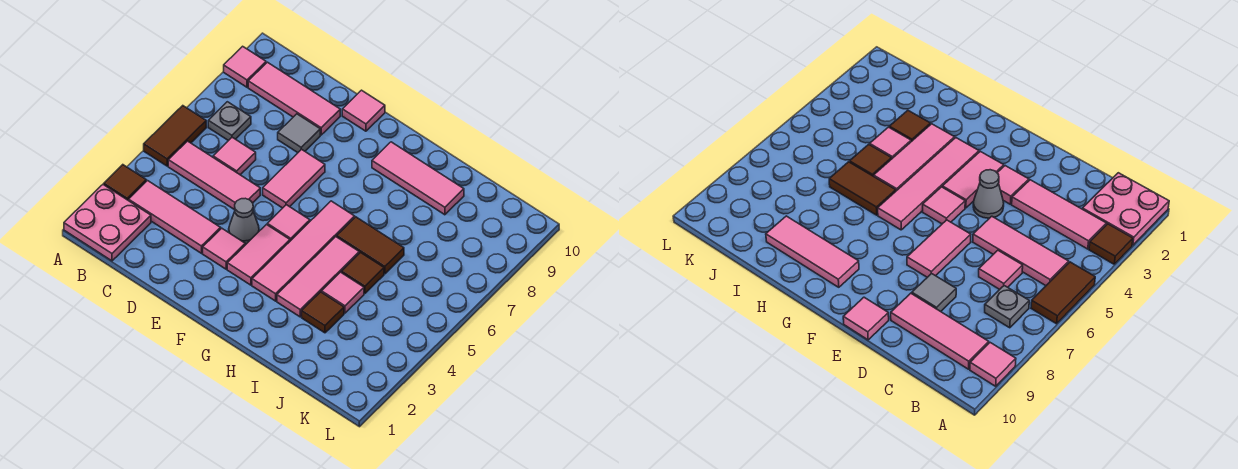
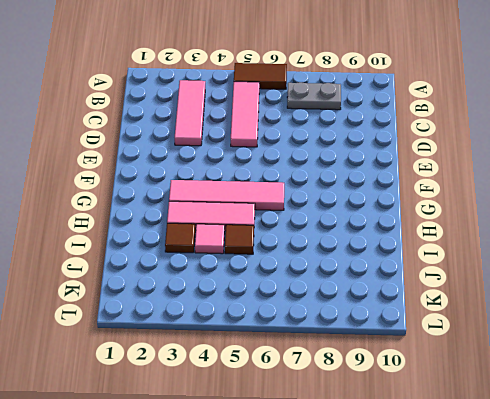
grey 1x2 plate [287,82,341,110] -> grey 1x1 plate [208,102,251,141]
none -> pink 2x2 plate [64,184,151,261]
none -> brown 1x1 tile [104,165,146,201]
none -> pink 1x1 tile [224,46,266,87]

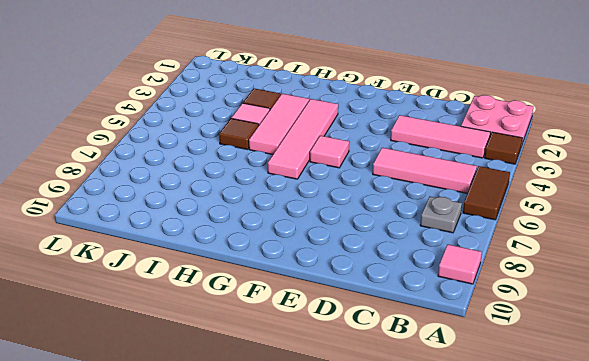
none -> pink 1x3 tile [248,62,340,135]
none -> pink 1x1 tile [213,137,256,175]
none -> grey 1x1 tile [278,114,320,153]

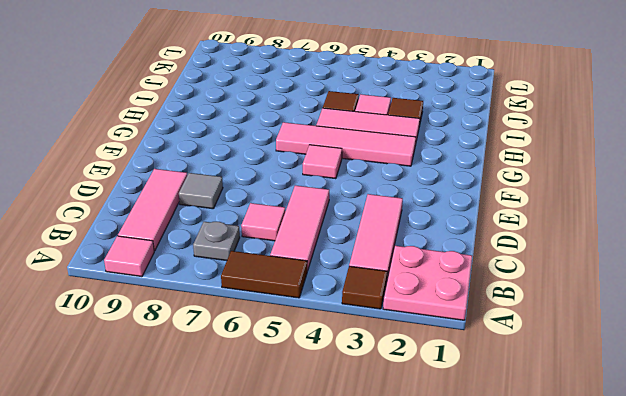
none -> pink 1x1 tile [203,228,245,269]
none -> grey 1x1 cone [229,198,259,245]
none -> pink 1x2 tile [263,149,325,208]

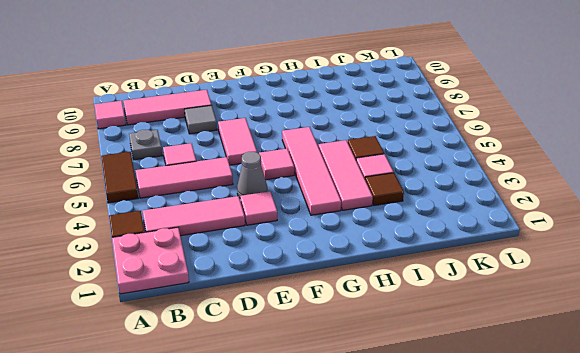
none -> pink 1x1 tile [342,90,385,131]
none -> pink 1x2 tile [227,225,290,285]
none -> pink 1x3 tile [372,142,464,215]

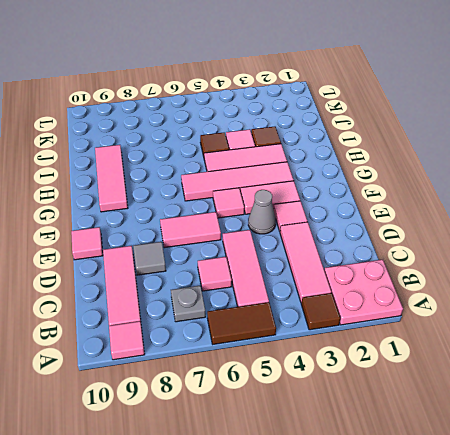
none -> brown 1x2 tile [337,217,404,274]

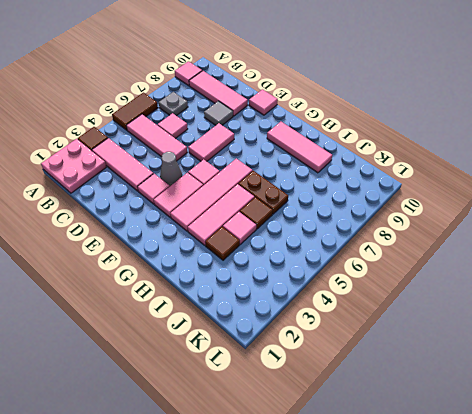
brown 1x2 plate [238,171,288,214] -> brown 1x2 tile [337,217,404,274]

